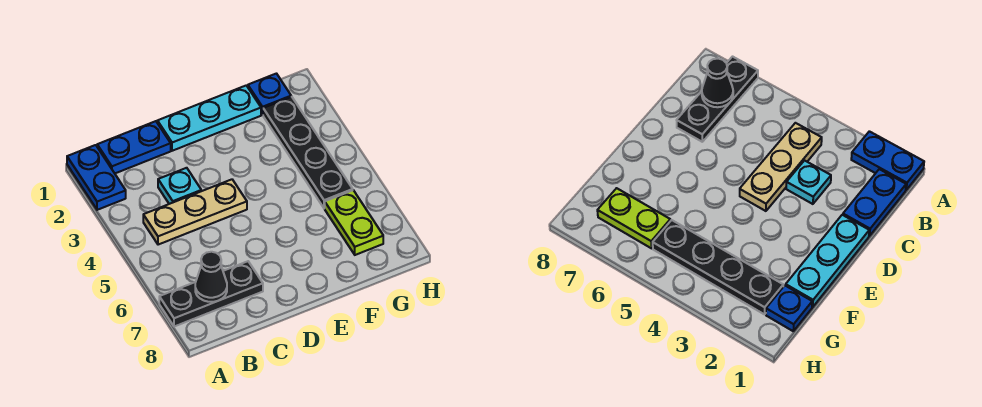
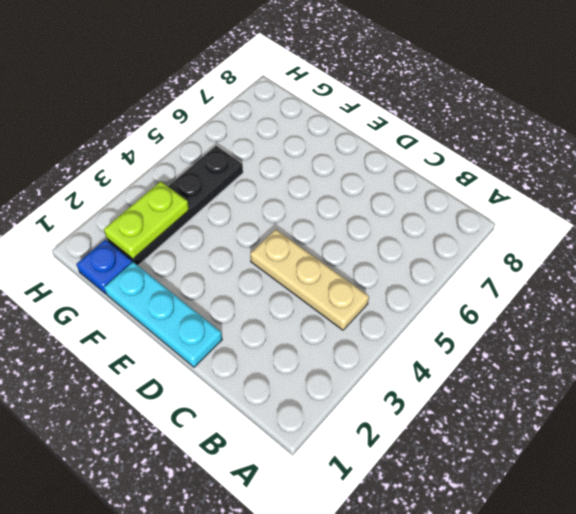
lime 1x2 plate [104,181,189,259] -> lime 1x2 plate moved to [325,190,383,255]
none -> blue 1x2 plate [67,145,126,210]
none -> black 1x3 plate [159,261,263,327]

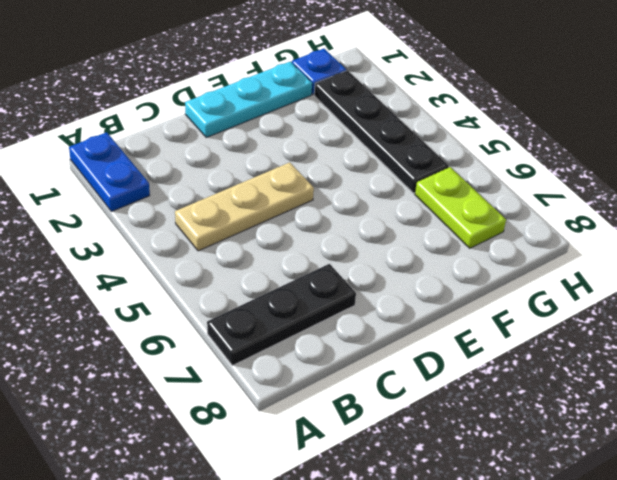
none -> blue 1x2 plate [97,121,171,173]
none -> cyan 1x1 plate [158,168,201,204]

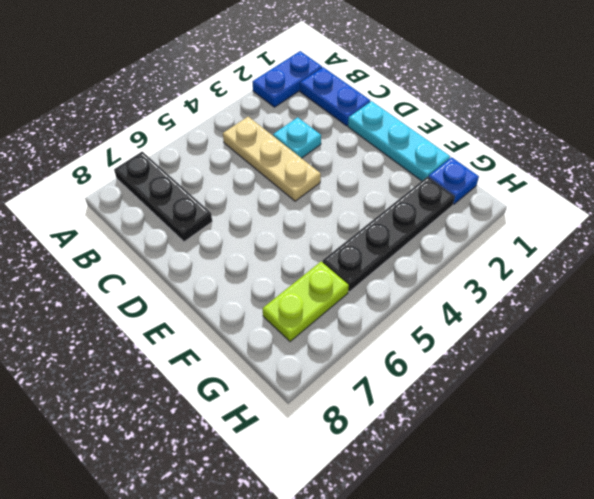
none -> black 1x1 cone [195,252,227,302]

